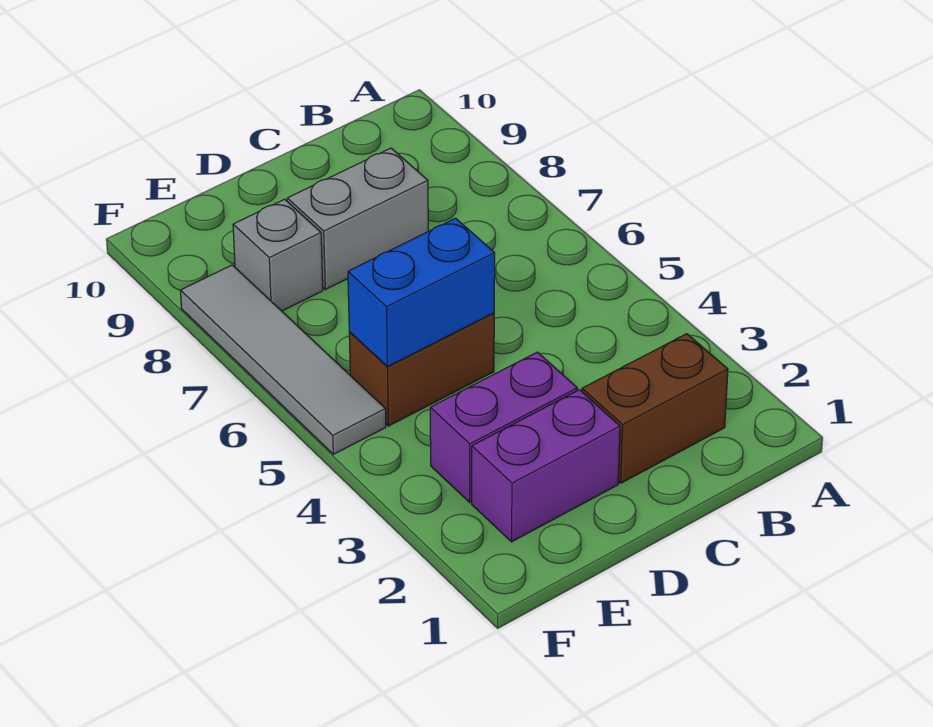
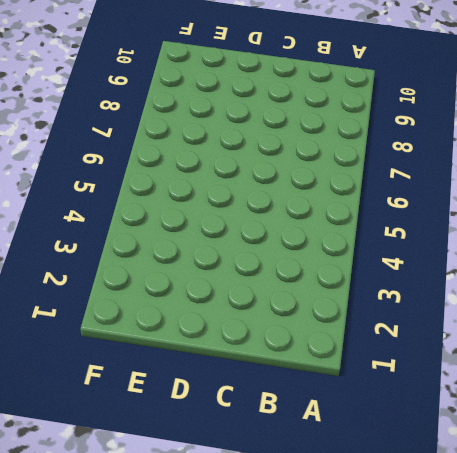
none -> brown 1x2 brick [582,334,728,483]
none -> grey 1x2 brick [287,148,428,289]

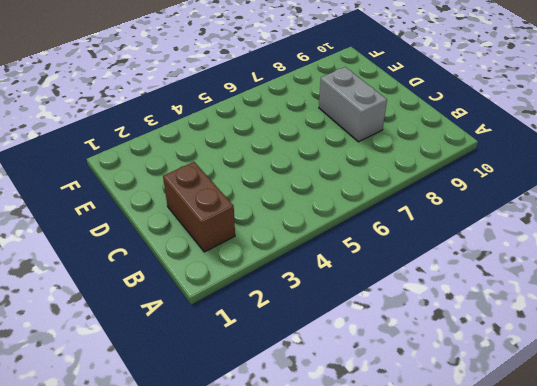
none -> purple 1x2 brick [472,390,620,542]
none -> purple 1x2 brick [430,352,577,502]

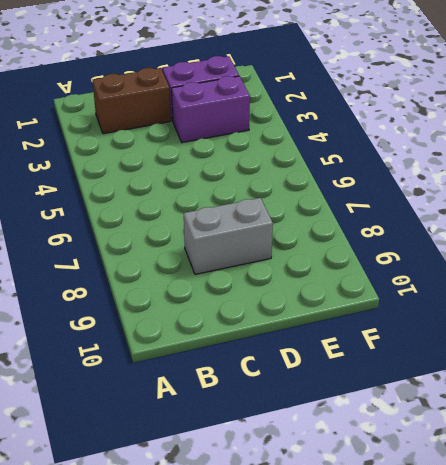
none -> brown 1x2 brick [349,313,494,426]
none -> grey 1x1 brick [233,199,323,311]

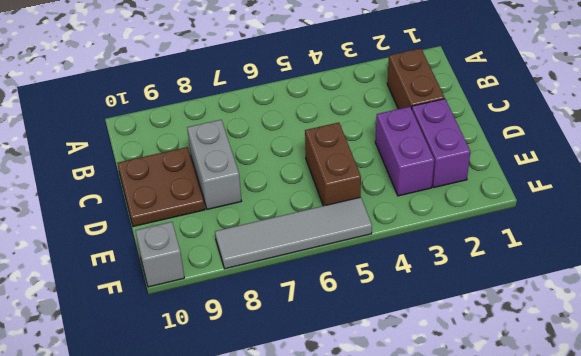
brown 2x2 plate [118,147,205,226] -> none
grey 1x1 brick [135,222,184,287] -> grey 1x1 brick moved to [233,199,323,311]
none -> blue 1x2 brick [348,218,495,367]

